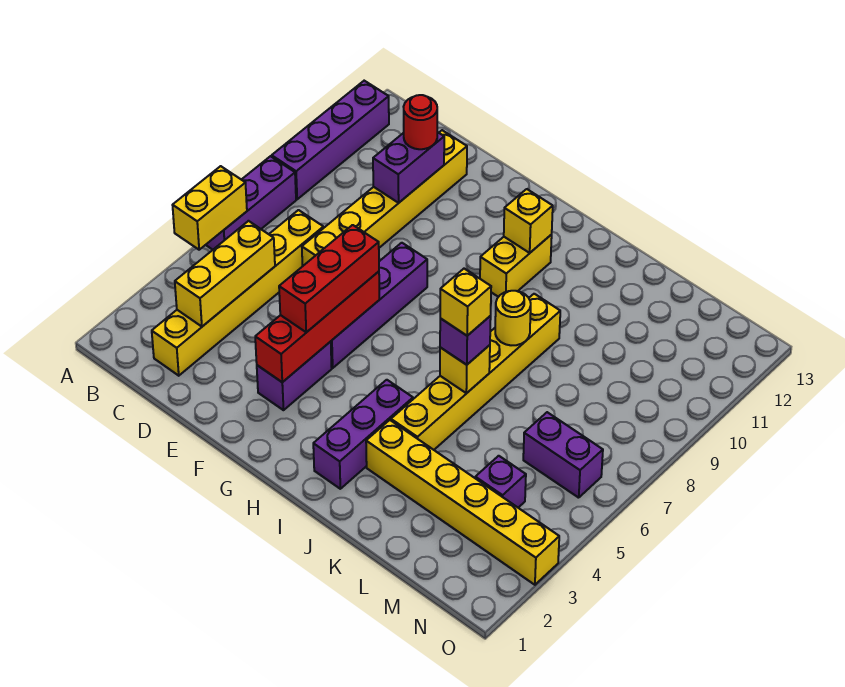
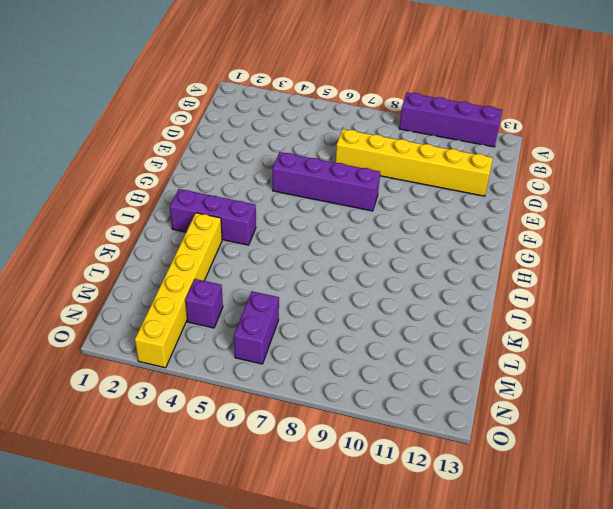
none -> purple 1x3 brick [206,156,296,250]
none -> yellow 1x6 brick [152,210,323,376]
none -> purple 1x2 brick [257,342,332,410]

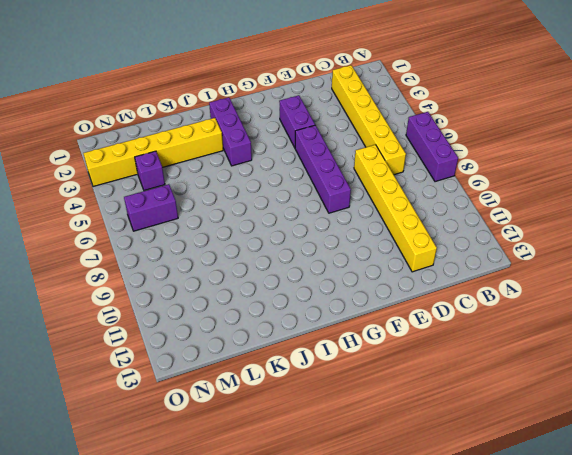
none -> purple 1x4 brick [272,81,389,199]
none -> yellow 1x2 brick [480,235,552,297]
none -> yellow 1x6 brick [391,294,560,450]

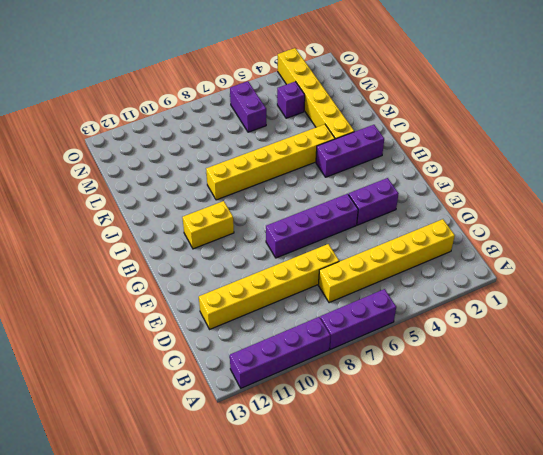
none -> yellow 1x2 brick [173,166,247,250]
none -> yellow 1x3 brick [175,221,275,327]
none -> purple 1x2 brick [373,132,444,203]

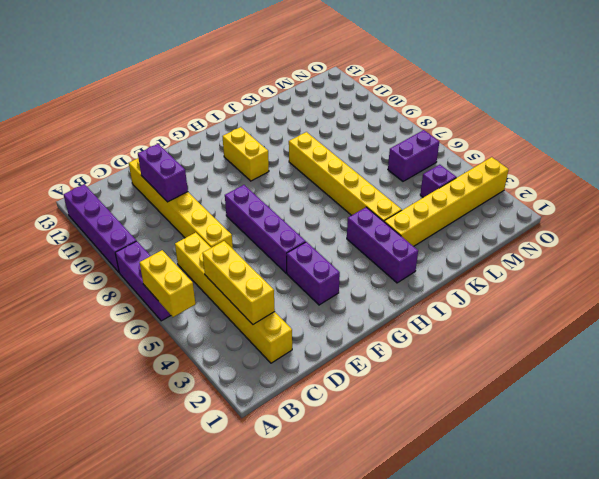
none -> red 1x4 brick [255,272,379,382]
none -> yellow 1x1 brick [504,189,553,253]
none -> yellow 1x1 brick [440,345,490,393]

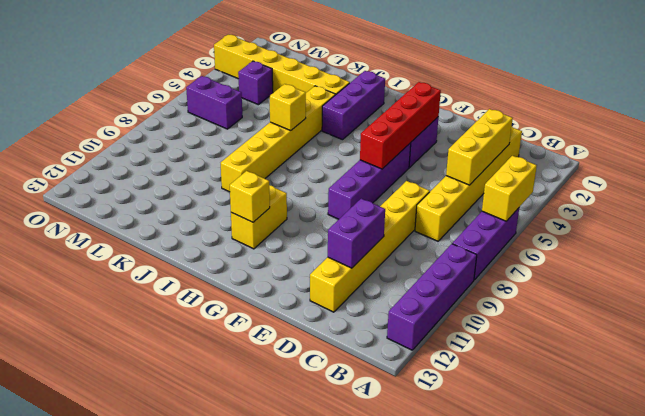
none -> yellow 1x1 round brick [495,291,531,345]
none -> red 1x1 round brick [404,95,437,149]
none -> red 1x3 brick [279,225,379,332]

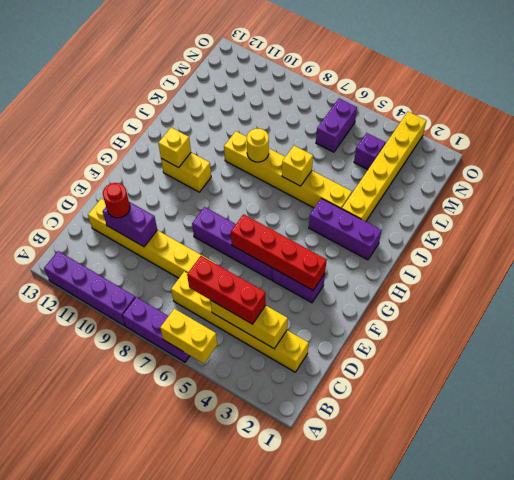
red 1x3 brick [187,256,266,324] -> red 1x3 brick moved to [279,225,379,332]
none -> purple 1x1 brick [440,316,491,365]
none -> yellow 1x1 brick [440,269,491,336]

